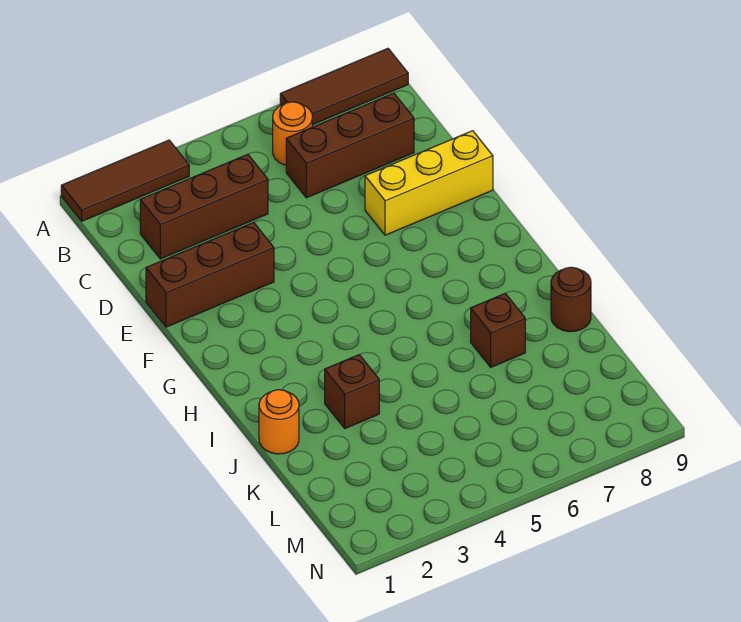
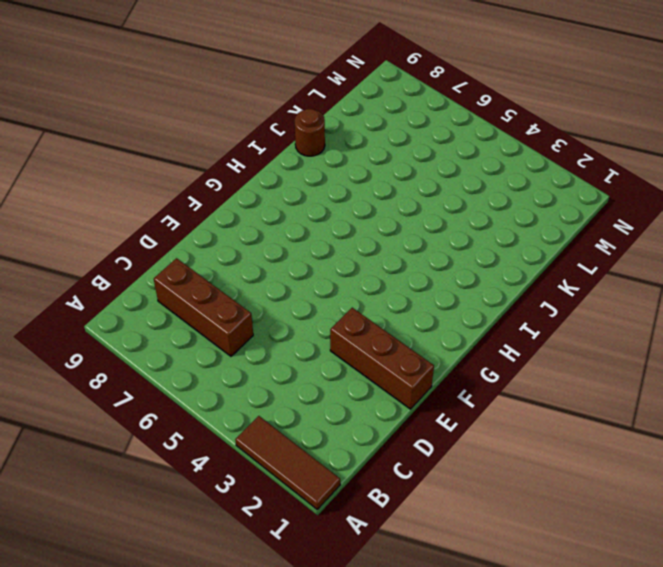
none -> brown 1x3 tile [280,48,408,125]
none -> orange 1x1 round brick [273,102,312,165]

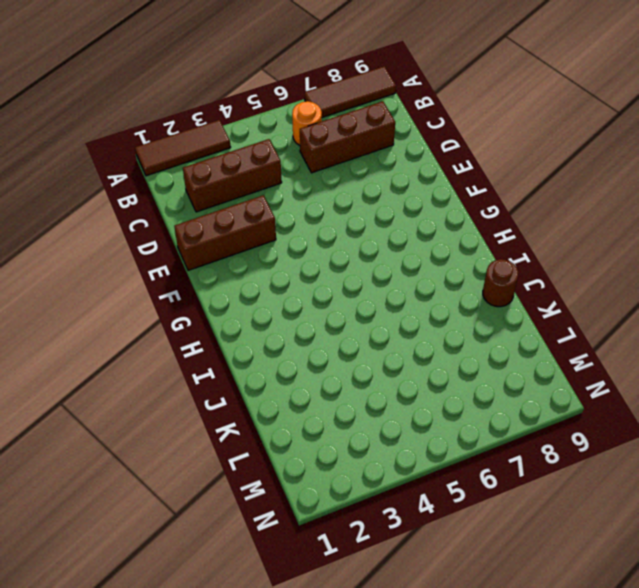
none -> yellow 1x3 brick [365,131,493,235]
none -> orange 1x1 round brick [259,390,299,454]

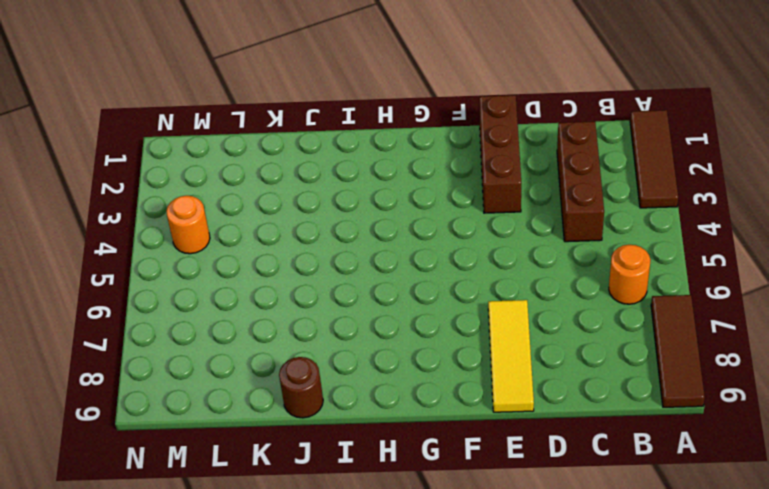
yellow 1x3 tile [488,300,534,412] -> yellow 1x3 brick [365,131,493,235]
orange 1x1 round brick [166,196,210,254] -> orange 1x1 round brick moved to [259,390,299,454]
none -> brown 1x3 brick [286,93,414,198]
none -> brown 1x1 brick [325,355,379,428]

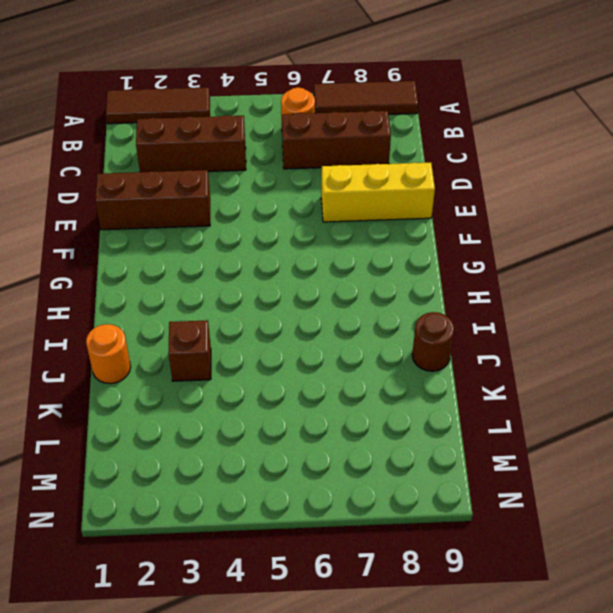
none -> brown 1x1 brick [471,293,525,367]

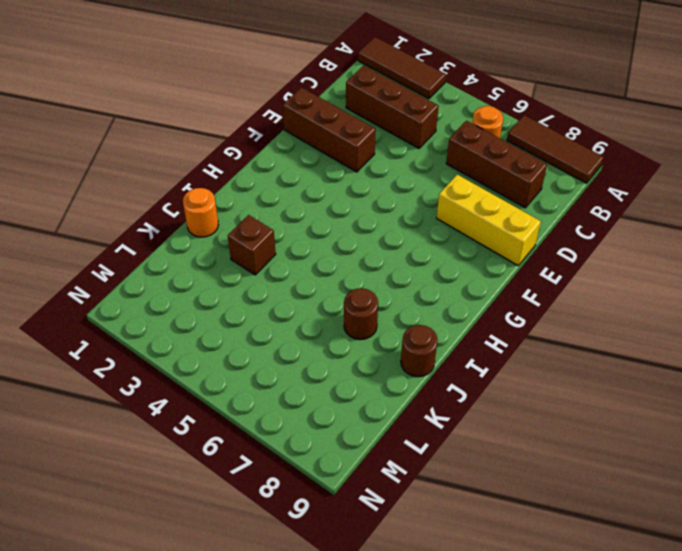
brown 1x1 round brick [344,288,378,340] -> brown 1x1 brick [471,293,525,367]

